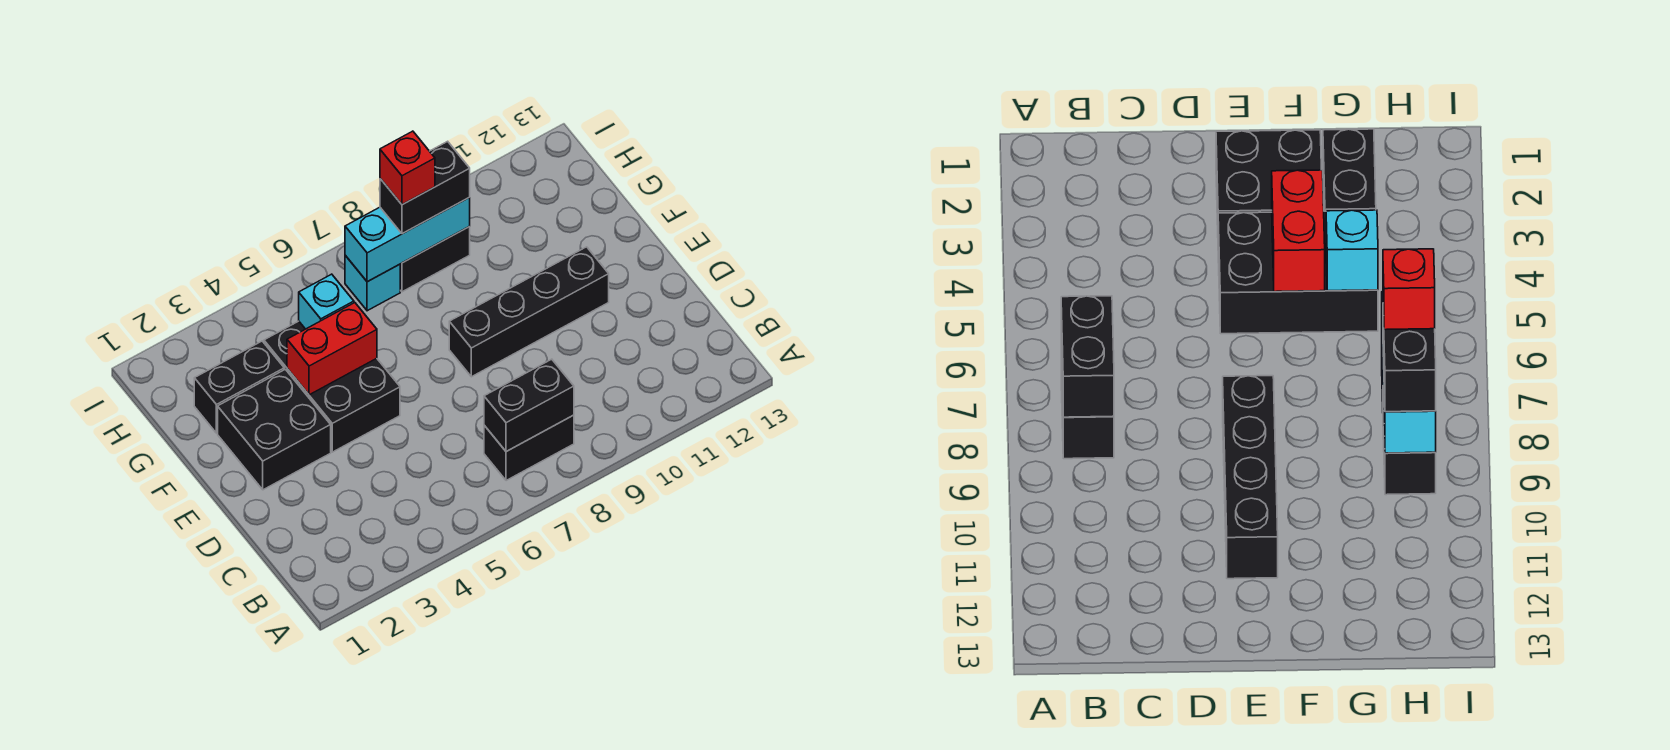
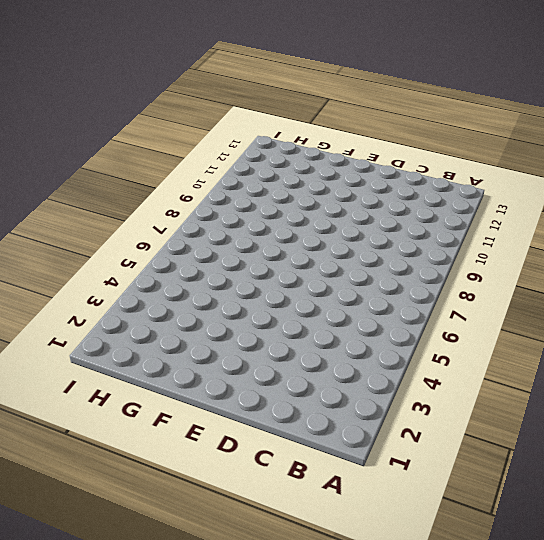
none -> black 1x2 brick [484,415,574,481]
none -> black 2x2 brick [218,369,331,490]
none -> black 2x3 brick [264,321,400,452]

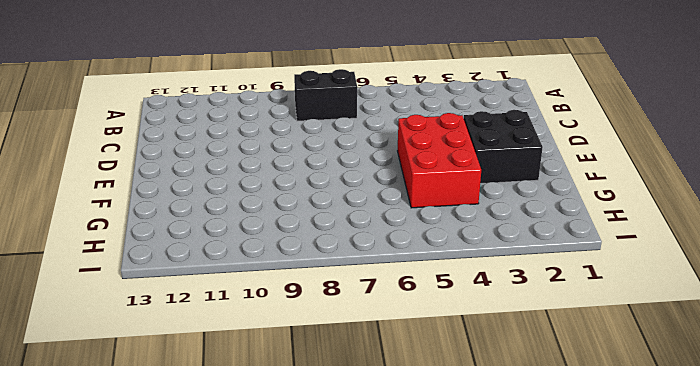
red 2x3 brick [398,113,481,208] -> black 2x3 brick [264,321,400,452]
none -> black 1x4 brick [449,247,609,377]
none -> black 1x2 brick [194,341,284,433]
none -> cyan 1x1 brick [345,255,400,311]

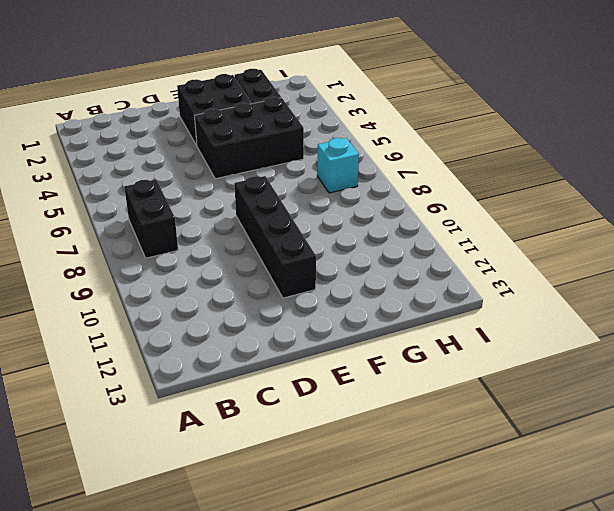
none -> black 1x2 brick [400,227,470,292]
none -> black 1x2 brick [484,359,574,452]
none -> red 1x2 brick [287,303,377,395]

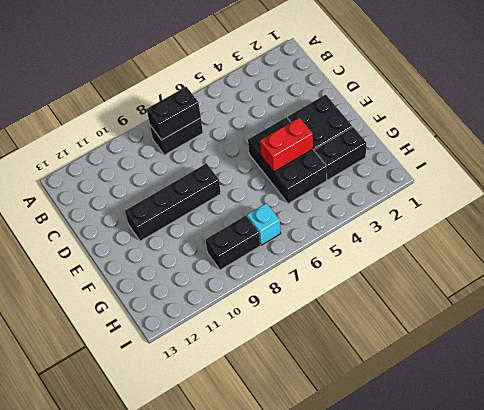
none -> cyan 1x1 brick [299,274,354,329]
none -> cyan 1x3 brick [345,197,470,282]
none -> black 1x2 brick [380,141,470,234]

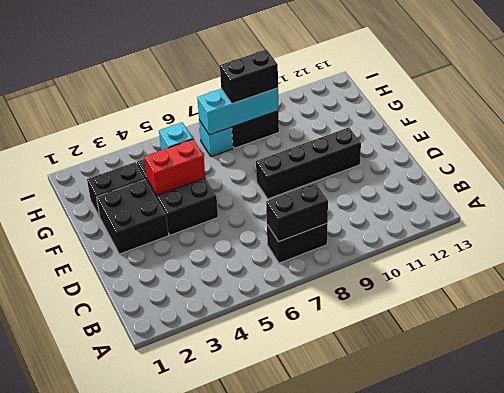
none -> red 1x1 brick [380,131,435,205]

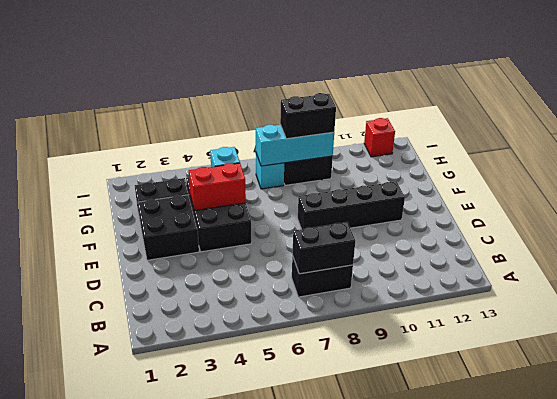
red 1x1 brick [364,118,395,157] -> red 1x1 brick moved to [380,131,435,205]

